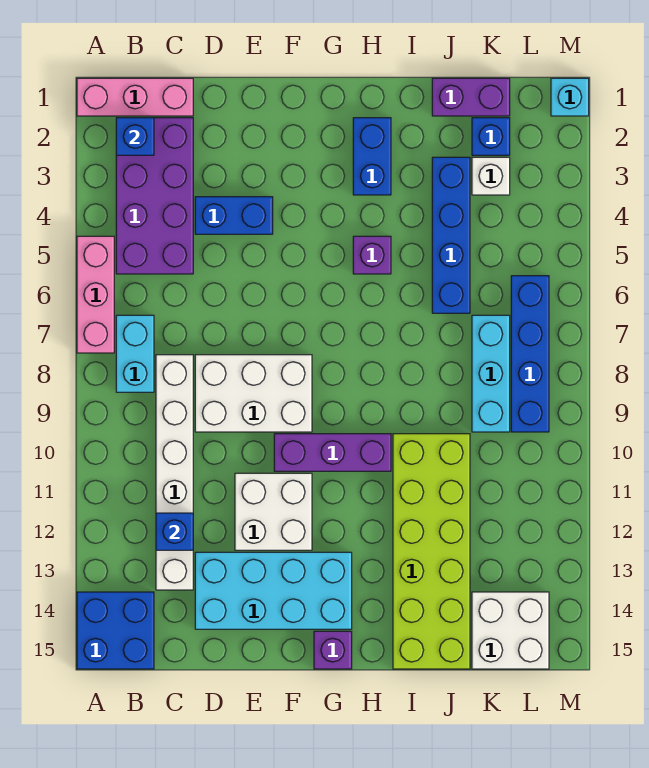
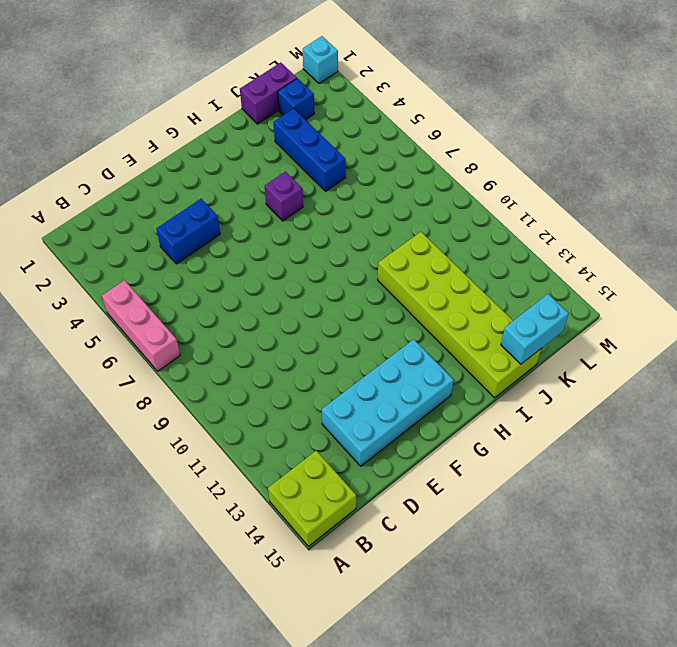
lime 2x2 brick [268,451,356,546] -> blue 2x2 brick [77,592,154,669]
blue 1x3 brick [273,109,346,191] -> blue 1x4 brick [432,157,470,313]
cyan 1x2 brick [501,294,569,364] -> cyan 1x2 brick turned to [116,315,154,392]
none -> pink 1x3 brick [77,78,193,116]
none -> purple 2x4 brick [116,118,193,274]
none -> white 1x6 brick [156,355,193,590]

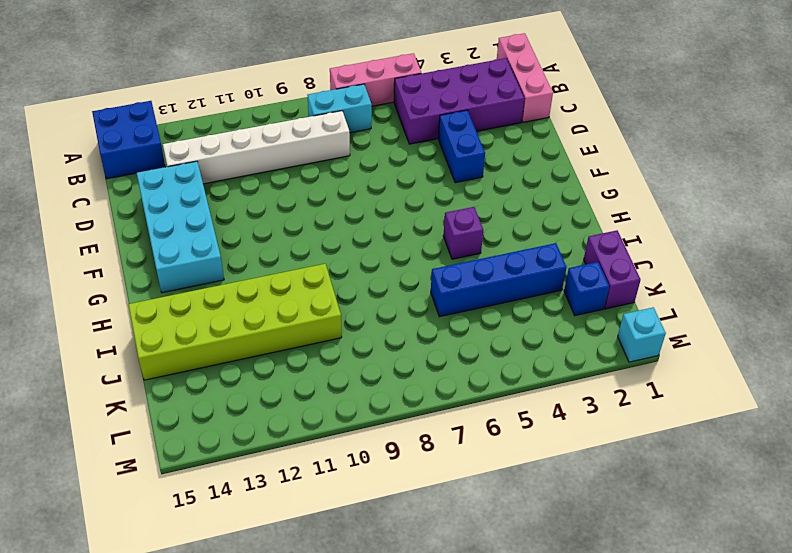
none -> white 2x3 brick [195,355,312,432]
none -> white 2x2 brick [235,473,312,550]
none -> purple 1x3 brick [274,434,391,471]

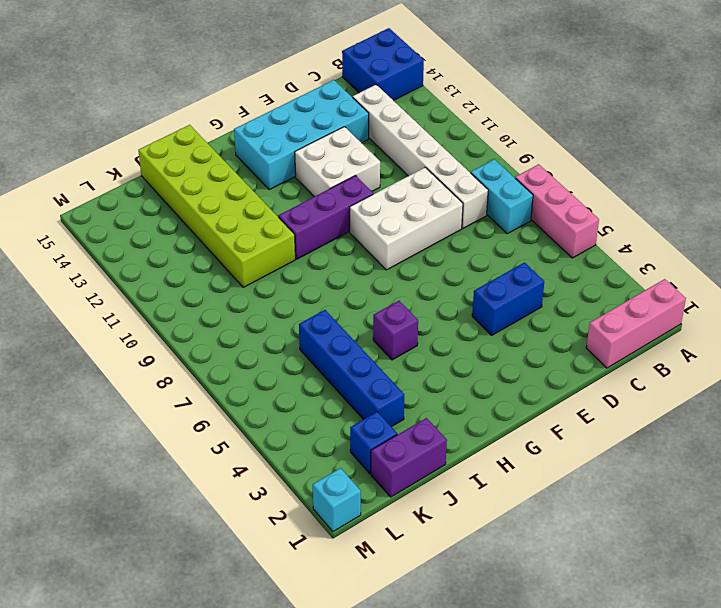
none -> purple 2x4 brick [116,118,193,274]
none -> purple 1x1 brick [314,631,352,669]
none -> blue 1x2 brick [353,118,391,195]

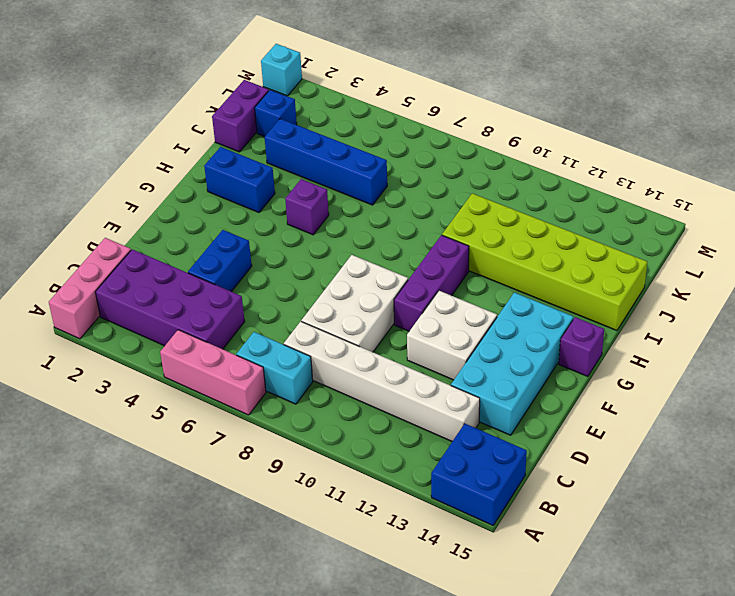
none -> white 1x1 brick [472,157,510,195]
none -> cyan 1x3 brick [472,315,510,432]
none -> white 2x2 brick [472,592,549,669]

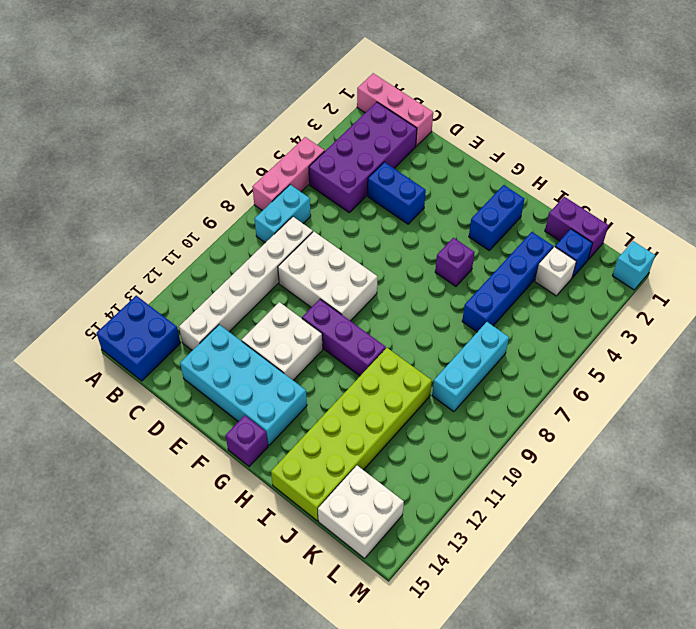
none -> blue 1x4 brick [511,276,549,432]
none -> blue 1x1 brick [116,118,154,155]
none -> blue 1x1 brick [156,513,193,550]

